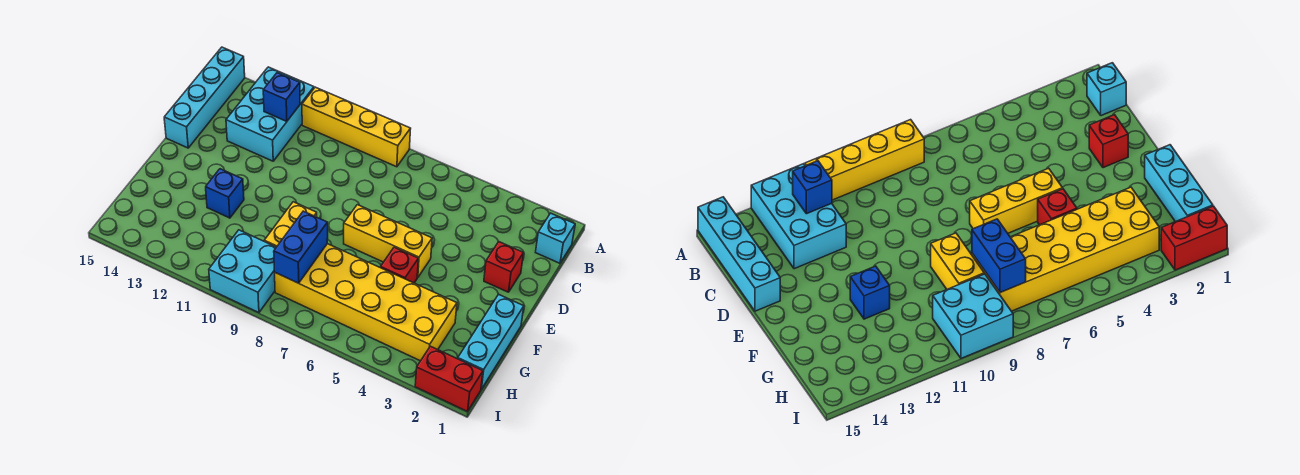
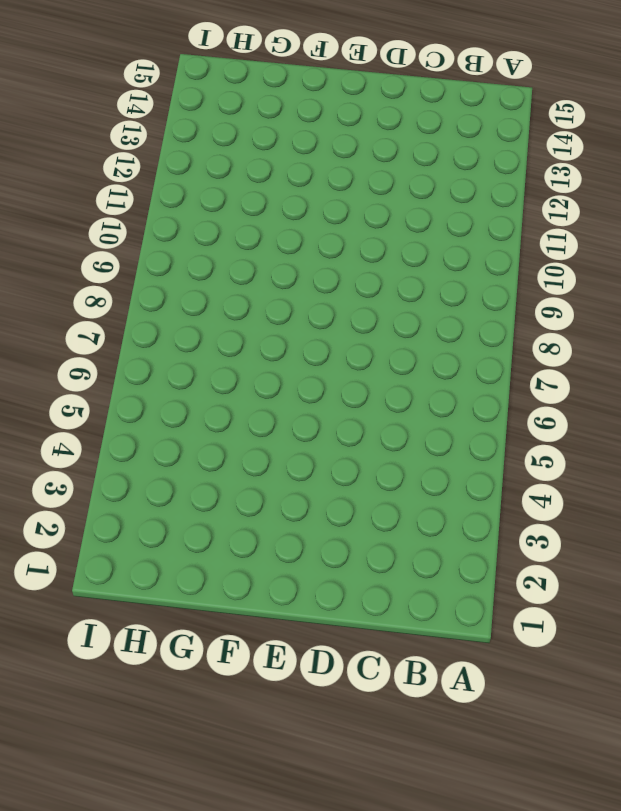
none -> yellow 1x4 brick [302,87,411,167]
none -> cyan 2x3 brick [226,67,314,161]
none -> cyan 1x4 brick [164,47,245,148]

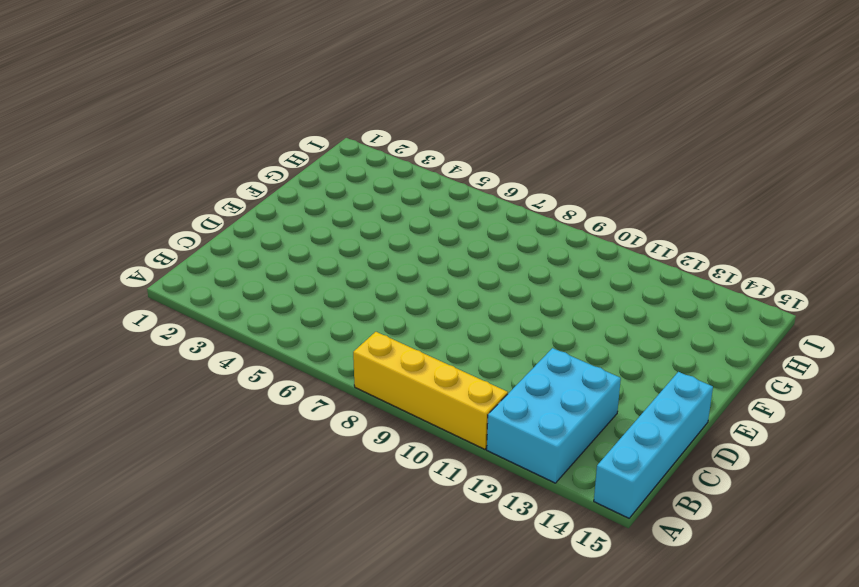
none -> cyan 1x1 brick [536,213,575,263]
none -> red 1x1 brick [484,242,523,292]
none -> yellow 1x3 brick [344,205,432,278]

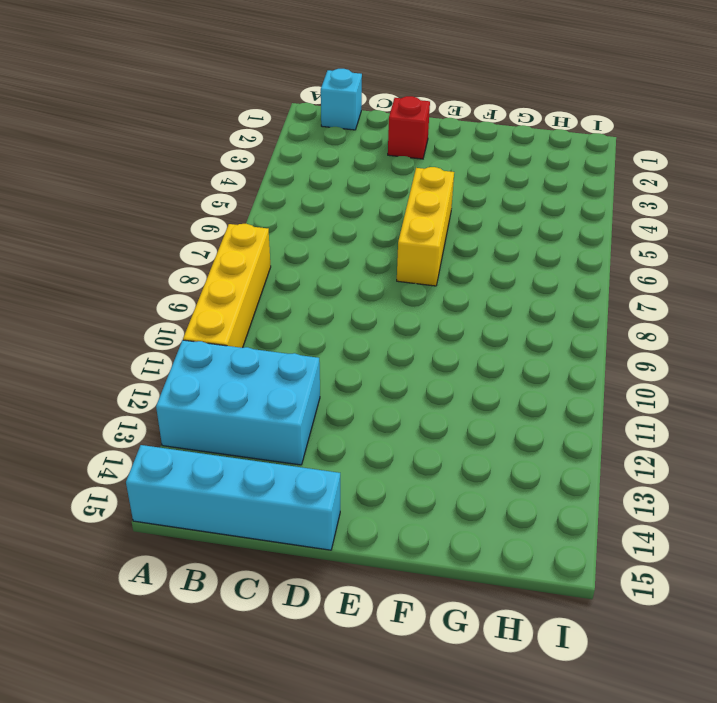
none -> cyan 1x3 brick [458,294,524,389]
none -> red 1x1 brick [380,247,418,283]
none -> yellow 1x2 brick [264,202,317,247]

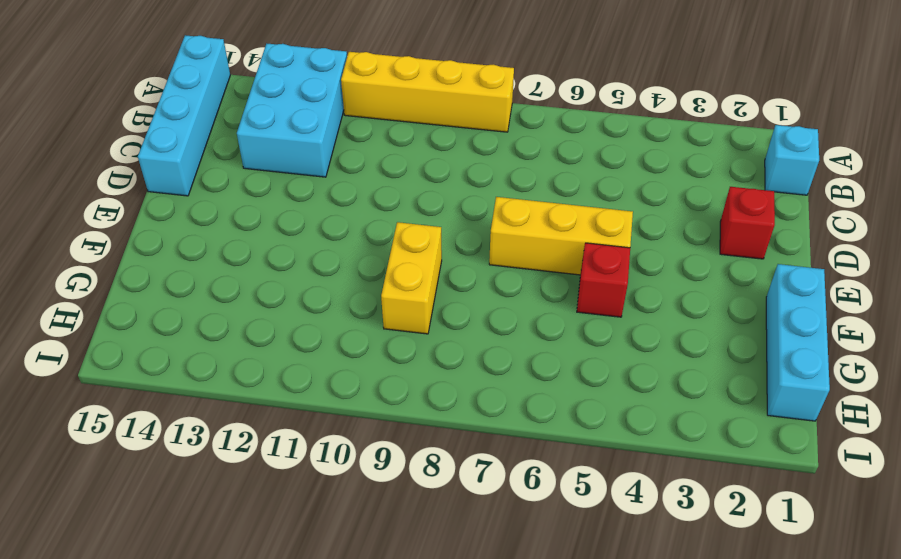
none -> blue 1x1 brick [206,169,244,218]
none -> yellow 2x6 brick [275,244,457,361]
none -> cyan 2x2 brick [209,230,276,313]

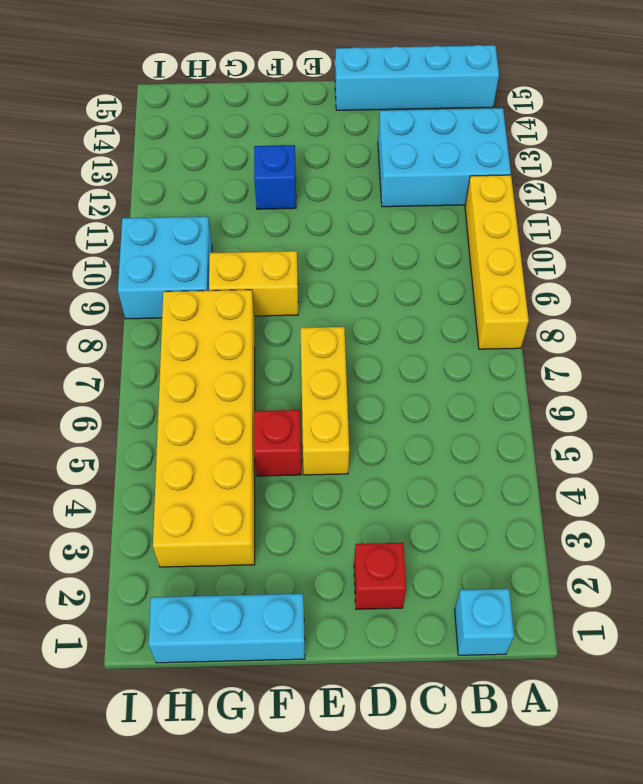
none -> red 1x2 brick [415,346,483,412]
none -> blue 1x1 brick [263,73,300,121]
none -> blue 1x2 brick [274,211,328,283]

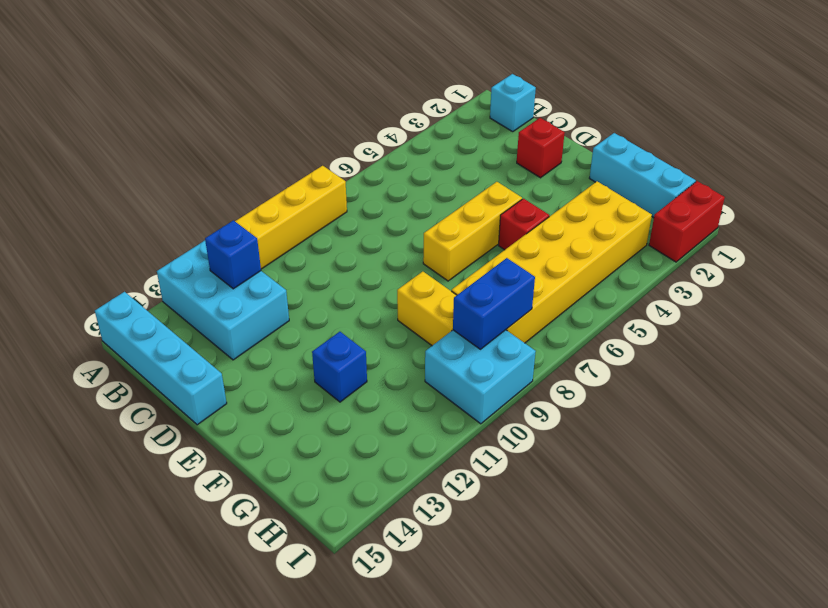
blue 1x2 brick [453,258,535,349] -> blue 1x2 brick turned to [274,211,328,283]

